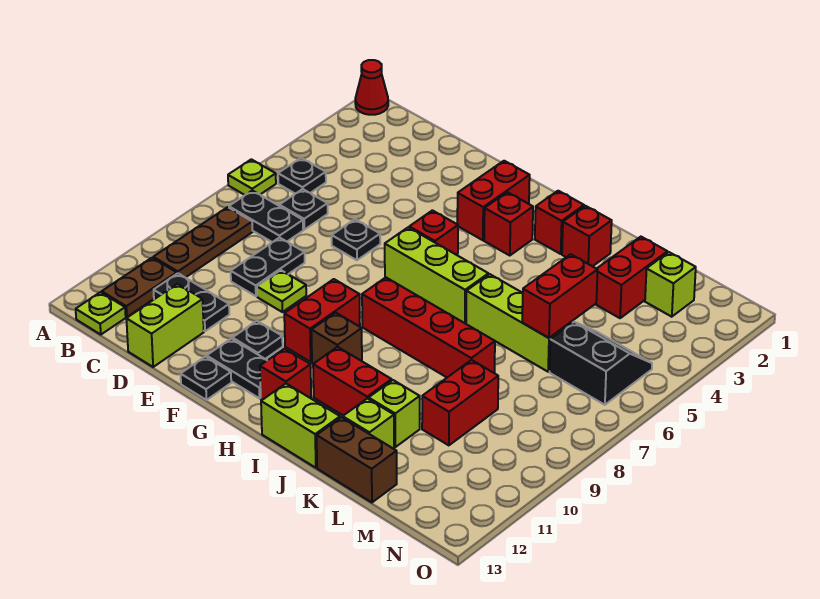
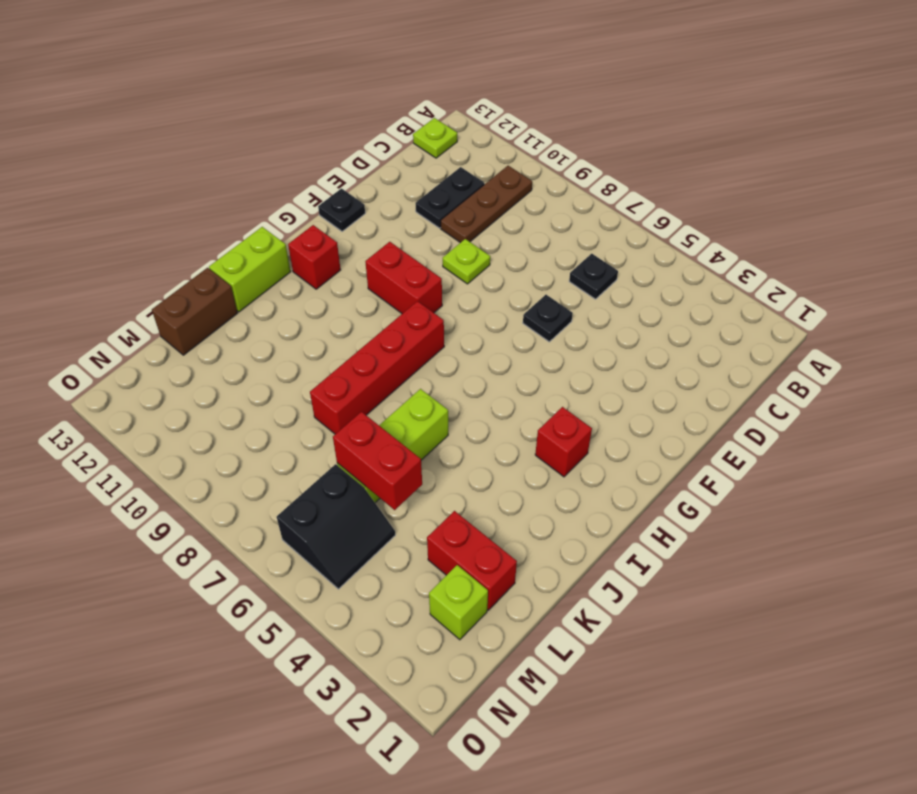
brown 1x3 plate [441,166,532,243] -> brown 1x3 plate turned to [153,207,253,278]
none -> red 1x1 cone [355,60,388,115]
none -> lime 1x1 plate [228,159,276,195]
none -> black 1x1 plate [278,158,326,194]
none -> black 1x2 plate [229,190,303,242]

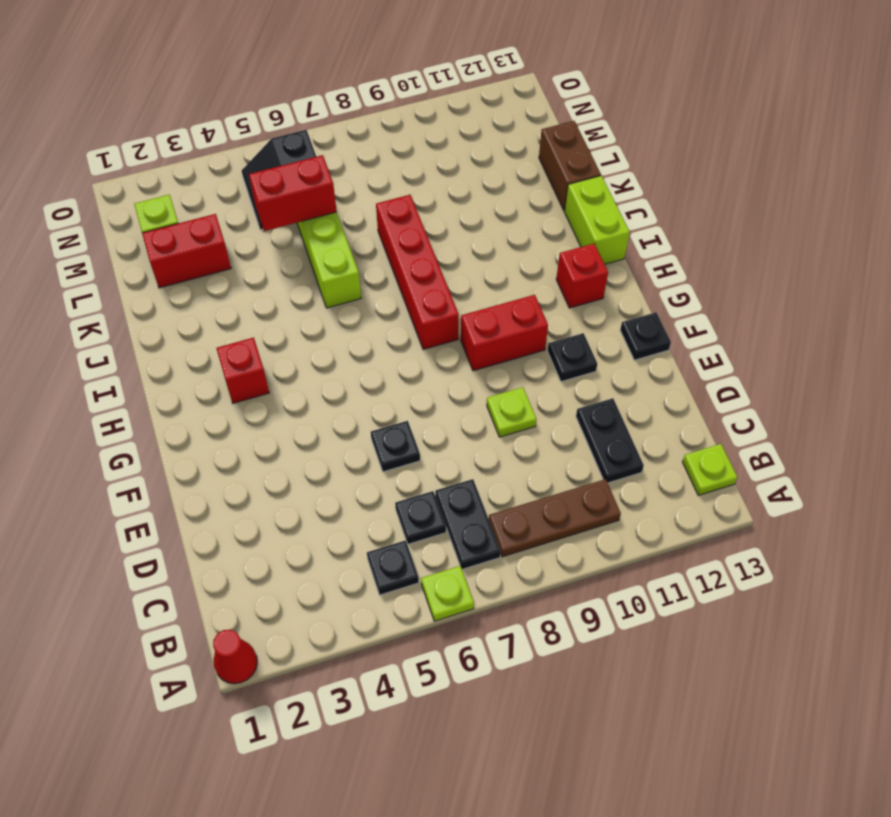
none -> brown 1x2 plate [101,258,177,317]
none -> black 1x2 plate [231,237,305,296]
none -> lime 1x2 brick [126,284,204,367]
none -> black 1x2 plate [207,338,267,398]

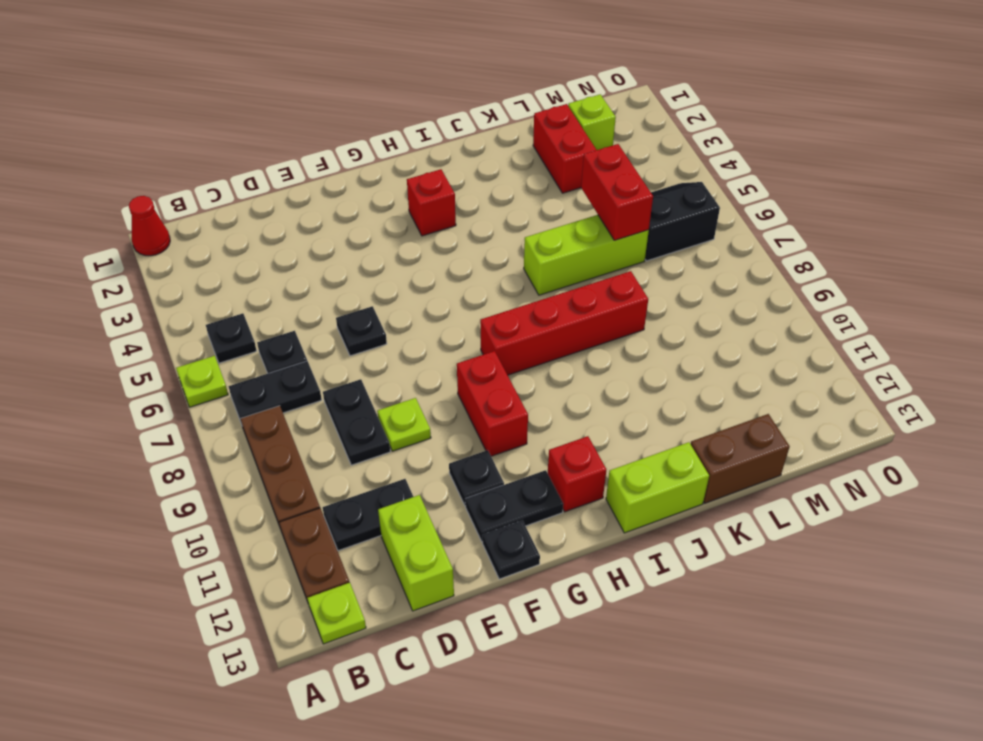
none -> red 1x2 brick [457,161,530,240]
none -> red 1x1 brick [409,210,458,255]
none -> lime 1x3 brick [385,227,488,323]
none -> brown 1x1 brick [311,313,362,364]

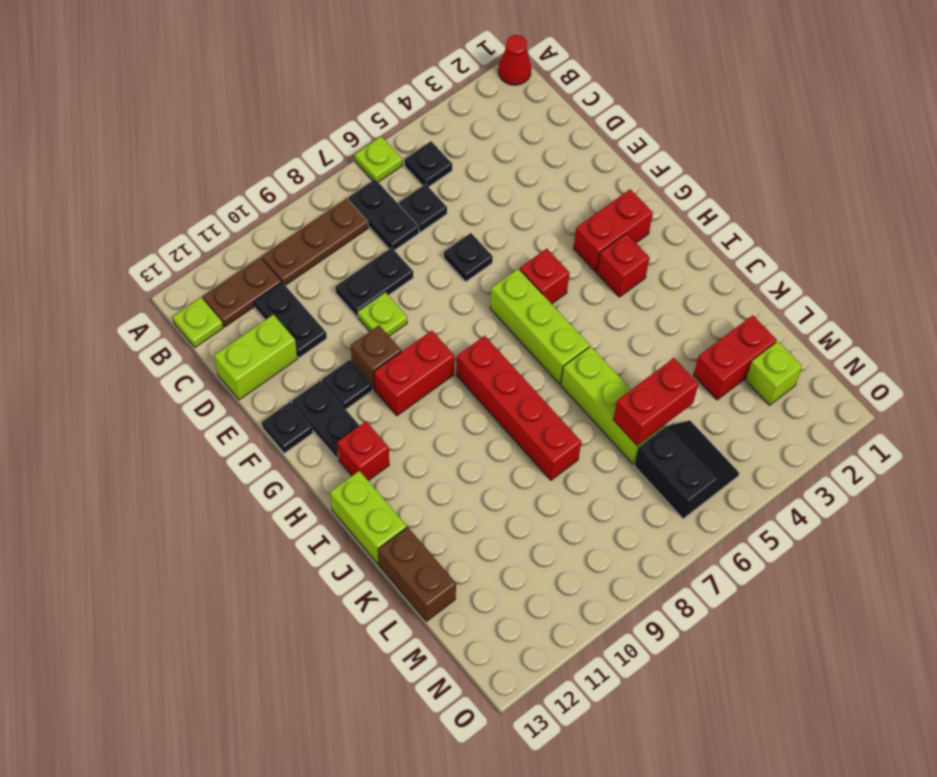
brown 1x1 brick [351,325,401,389] -> brown 1x1 brick moved to [311,313,362,364]
none -> red 1x1 brick [535,191,584,254]
none -> red 1x2 brick [313,347,392,416]
none -> red 1x1 brick [562,206,612,266]
none -> lime 1x1 brick [369,380,420,447]

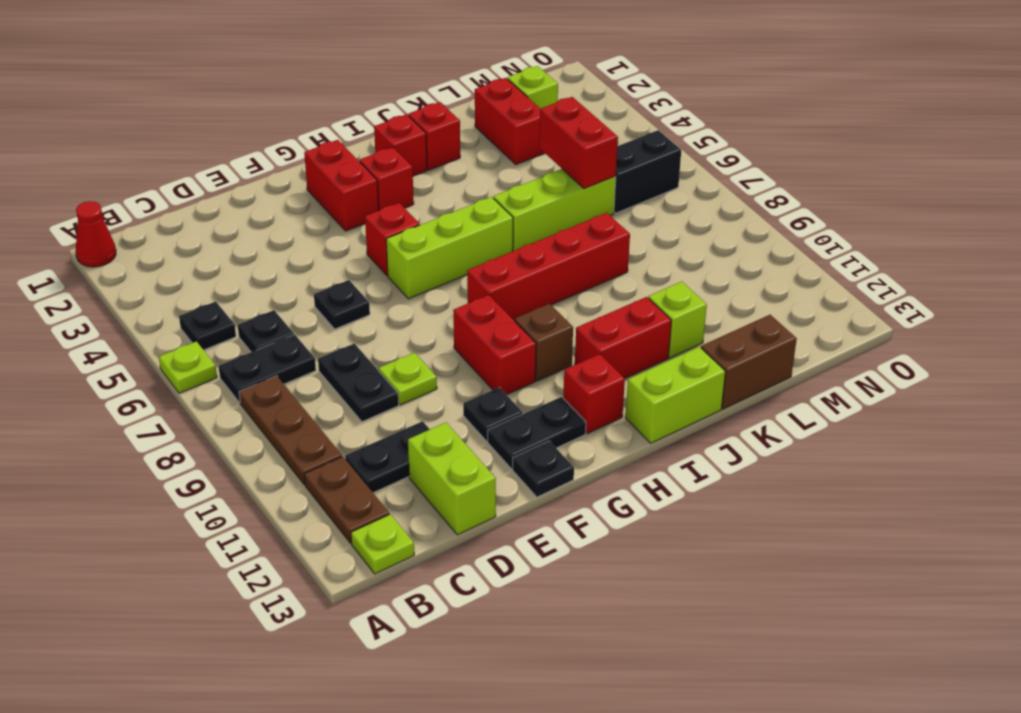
none -> lime 1x1 brick [343,399,394,449]
none -> red 1x2 brick [422,360,498,445]

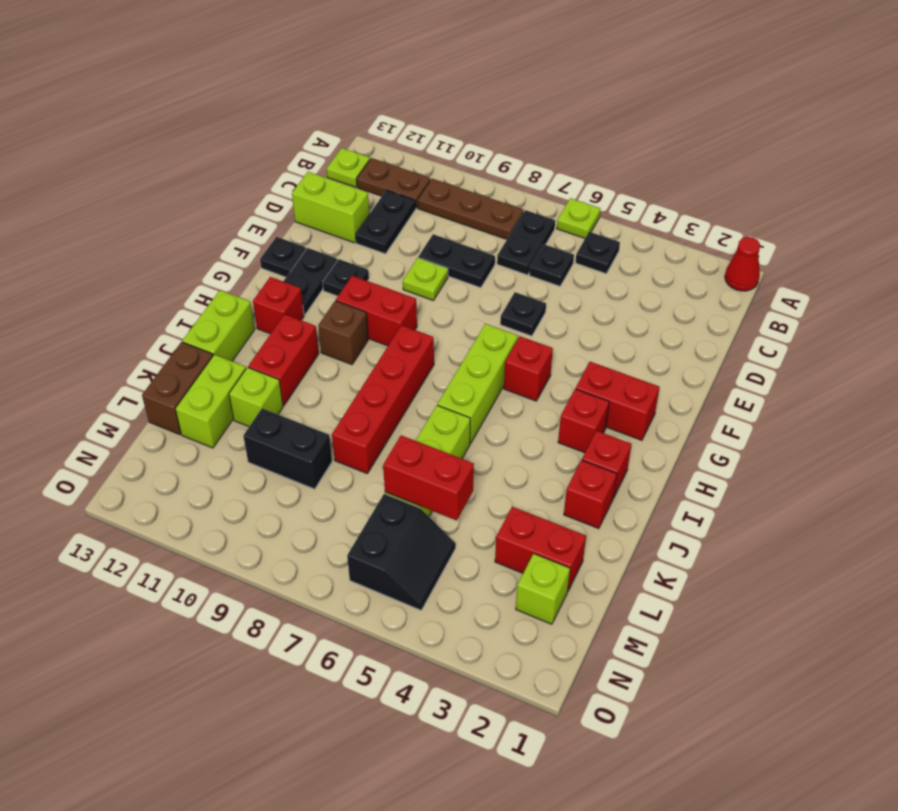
lime 1x2 brick [175,355,246,448] -> lime 1x1 brick [343,399,394,449]
black 1x2 brick [243,408,332,489] -> red 1x2 brick [422,360,498,445]

